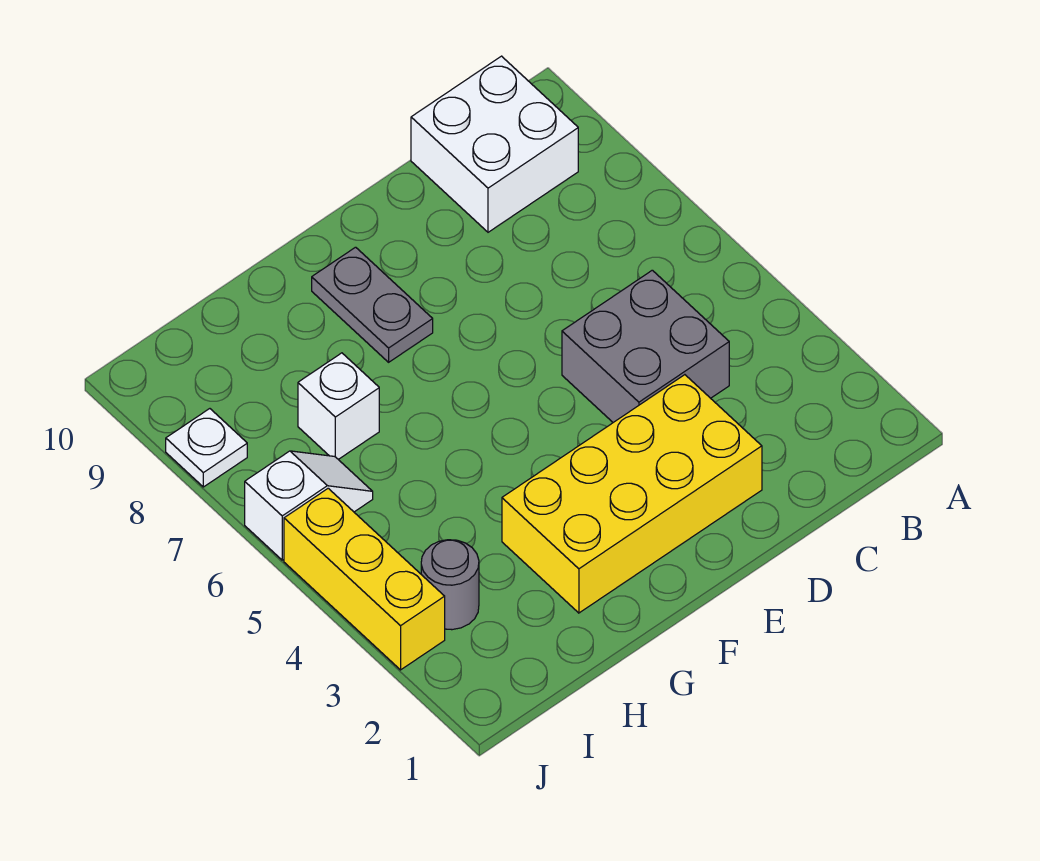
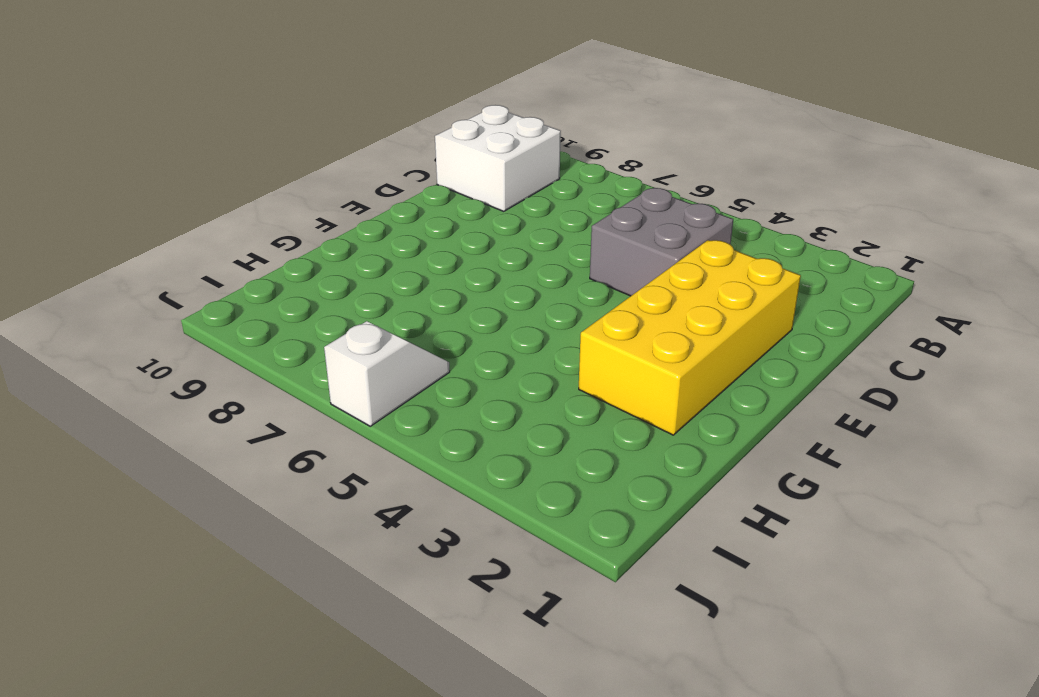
none -> grey 1x2 plate [312,247,433,362]
none -> white 1x1 brick [298,353,379,459]

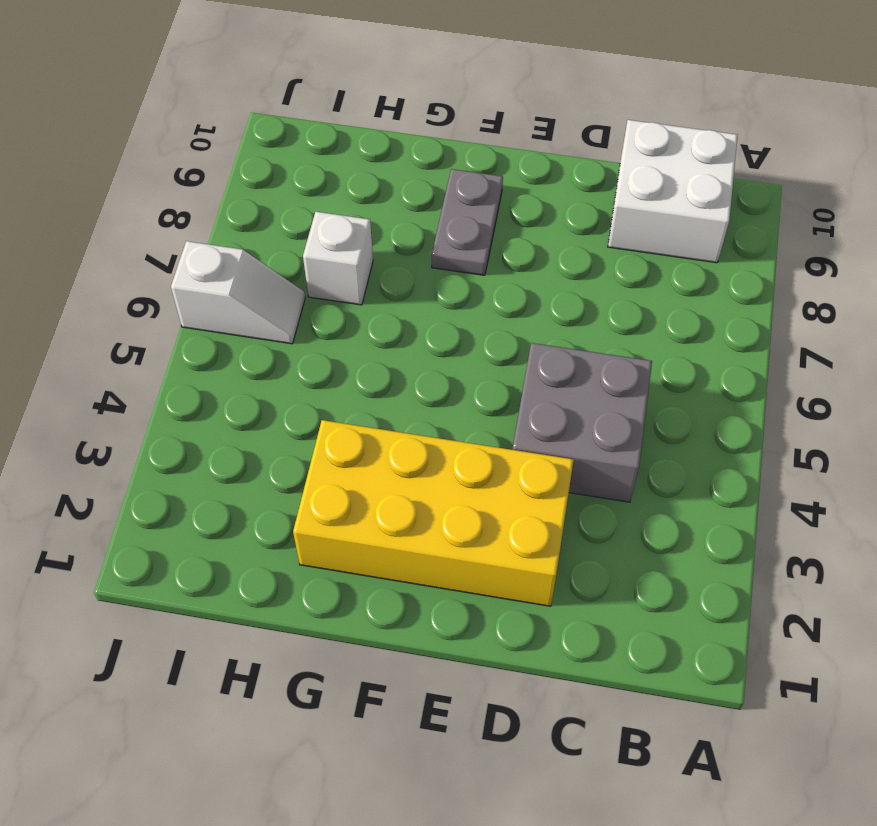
none -> grey 1x1 round brick [421,540,479,630]
none -> yellow 1x3 brick [284,488,445,670]

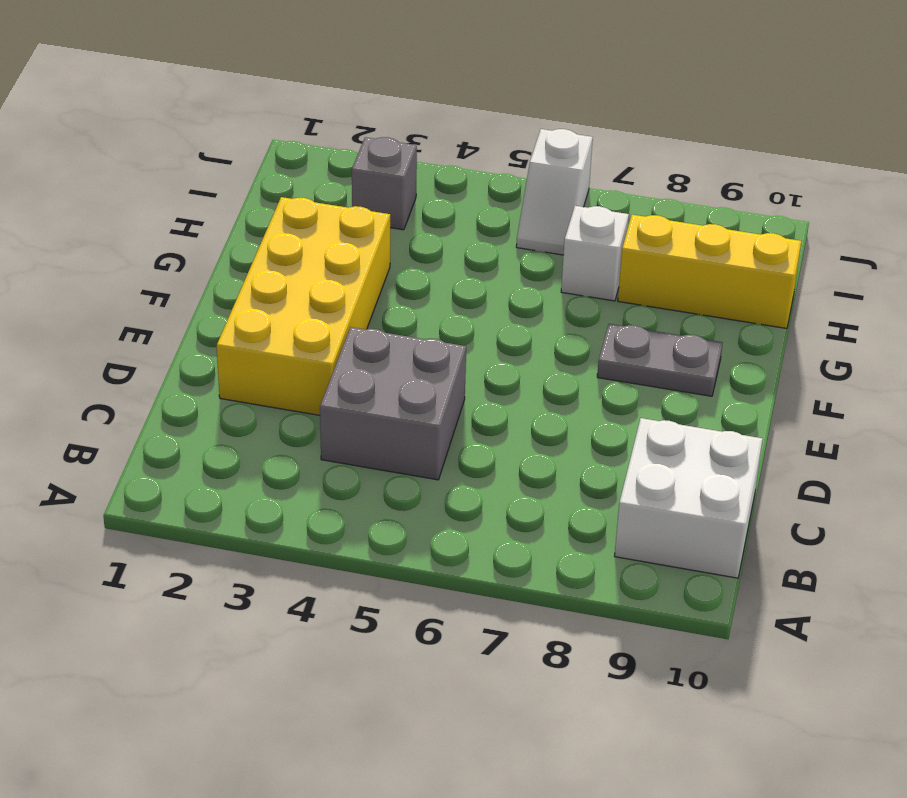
yellow 1x3 brick [618,215,801,328] -> yellow 1x3 brick moved to [284,488,445,670]
grey 1x1 brick [352,137,417,230] -> grey 1x1 round brick [421,540,479,630]
none -> white 1x1 plate [166,409,247,487]

